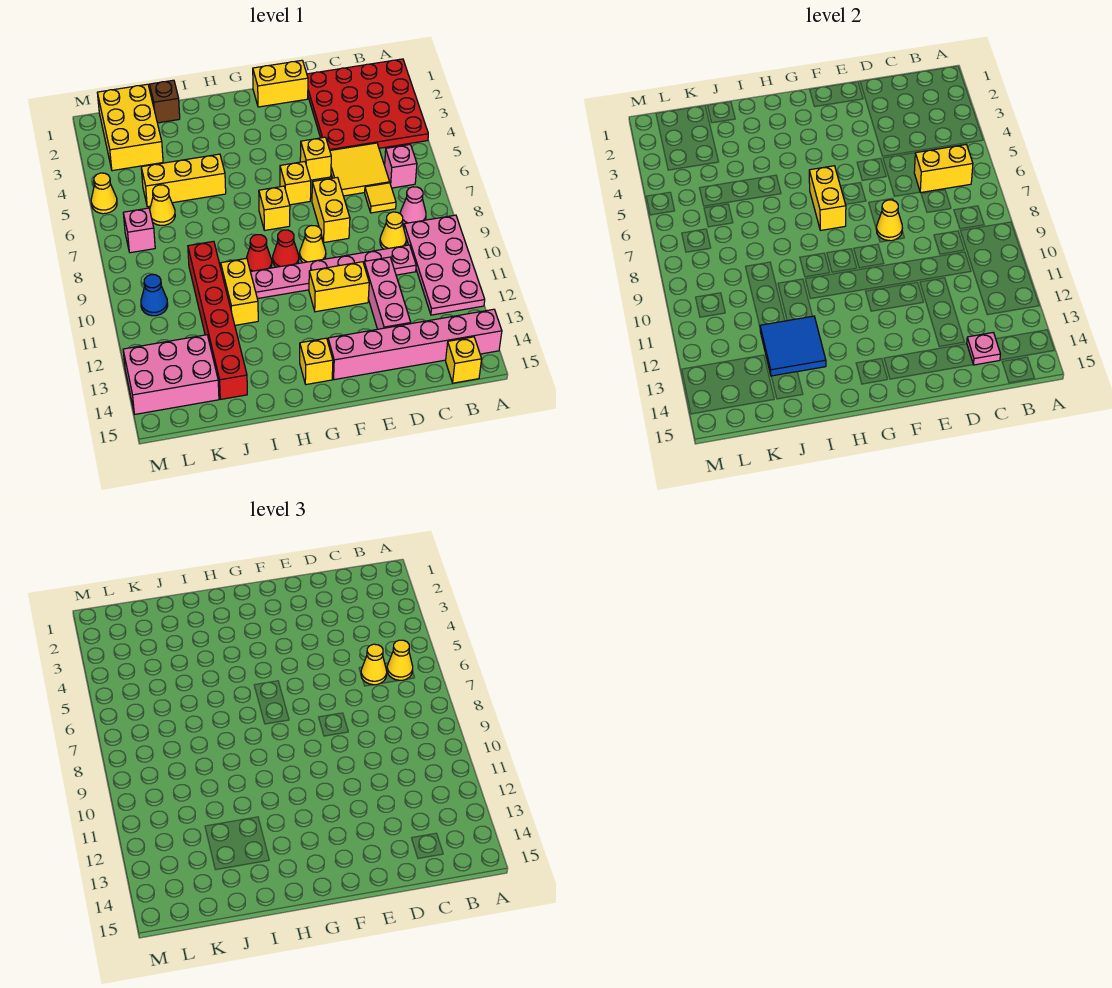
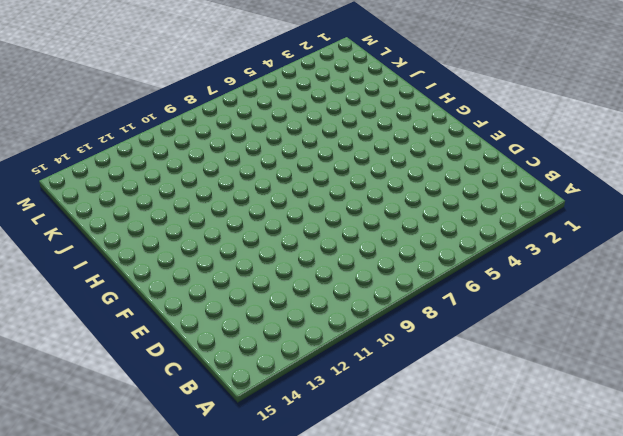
none -> red 4x4 plate [307,59,428,150]
none -> pink 2x4 plate [404,215,485,315]
none -> pink 1x6 brick [328,309,502,380]
none -> pink 1x1 brick [385,145,417,188]

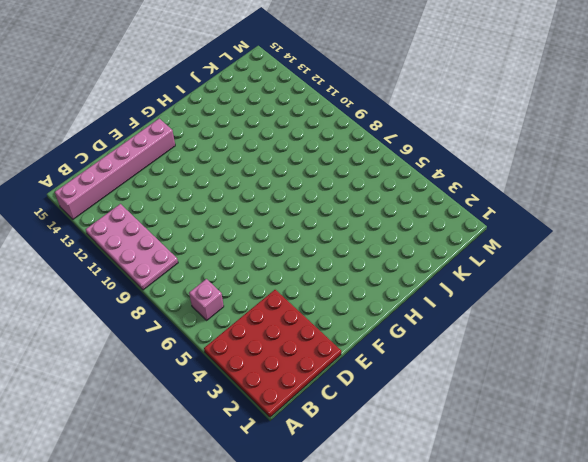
none -> pink 1x1 cone [400,187,426,224]
none -> yellow 1x1 brick [446,337,482,383]
none -> yellow 2x2 tile [330,143,390,196]
none -> yellow 1x1 tile [365,183,396,213]

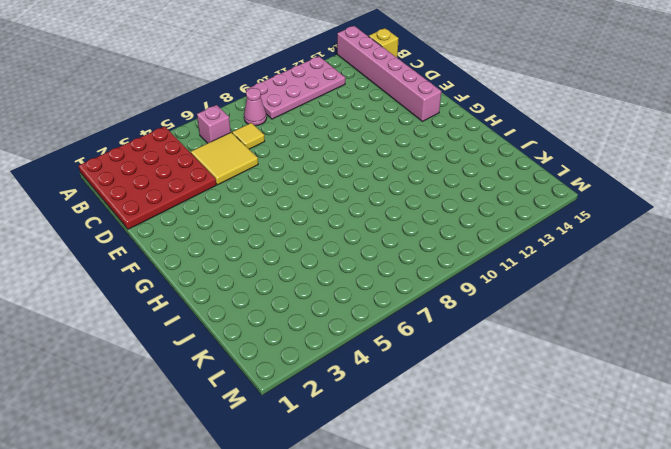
none -> yellow 1x1 cone [380,212,406,249]
none -> pink 1x6 plate [251,245,416,299]
none -> pink 1x3 brick [364,257,411,329]
none -> yellow 1x2 brick [253,60,308,107]

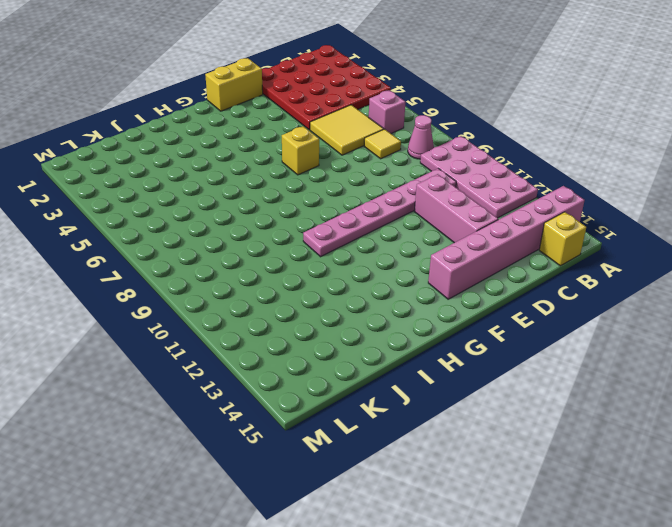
none -> yellow 1x1 cone [380,212,406,249]
none -> yellow 1x1 brick [300,137,331,180]
none -> yellow 1x2 brick [312,177,350,242]
none -> yellow 1x2 brick [309,262,369,312]

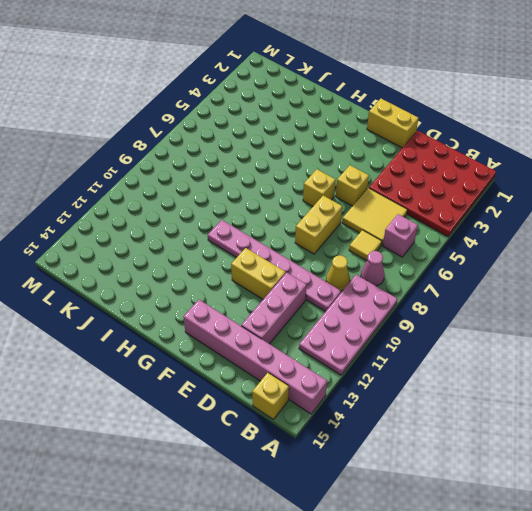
none -> yellow 1x1 cone [300,226,326,263]
none -> yellow 1x1 brick [259,186,290,230]
none -> red 1x1 cone [273,230,299,267]
none -> yellow 1x1 brick [300,338,333,384]

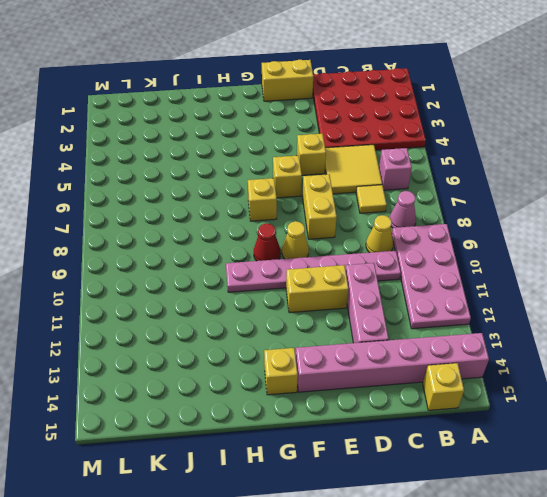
none -> red 1x1 cone [247,235,272,272]
none -> yellow 1x3 brick [141,154,226,207]
none -> yellow 1x2 brick [221,258,258,325]
none -> brown 1x1 brick [149,80,180,123]

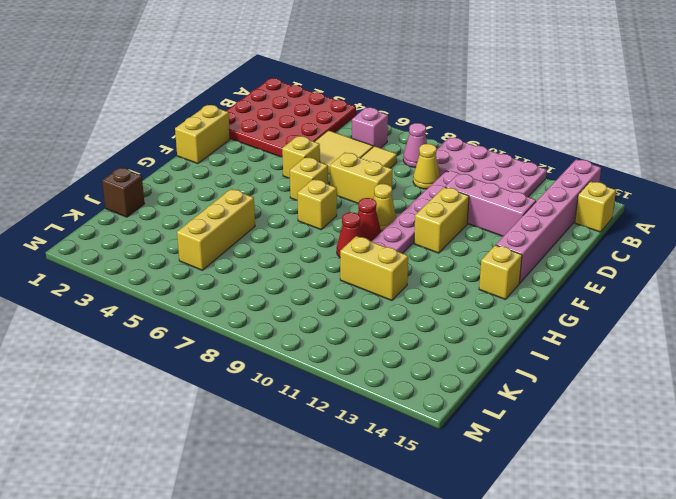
none -> red 1x6 brick [188,241,247,399]
none -> yellow 2x3 brick [97,84,163,171]
none -> yellow 1x1 cone [150,185,175,225]
none -> pink 2x3 brick [123,335,219,414]

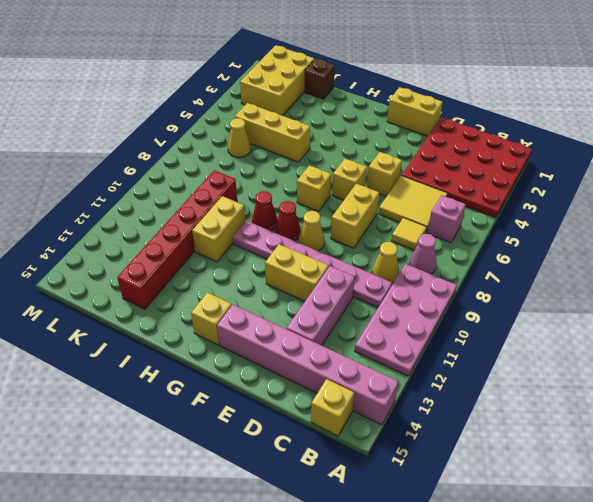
none -> pink 2x3 brick [123,335,219,414]
none -> pink 1x1 brick [123,208,155,253]
none -> blue 1x1 cone [141,275,168,316]
none -> yellow 1x1 cone [91,173,117,214]

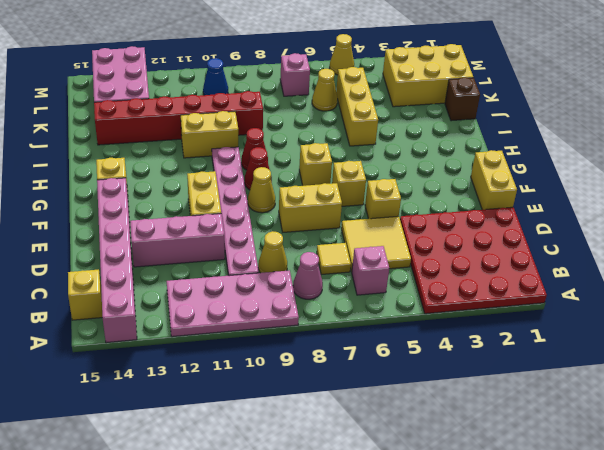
none -> yellow 1x2 brick [914,145,973,193]
none -> pink 1x1 plate [967,333,1001,365]
none -> yellow 1x1 cone [876,200,902,241]
none -> yellow 1x2 brick [809,166,846,230]

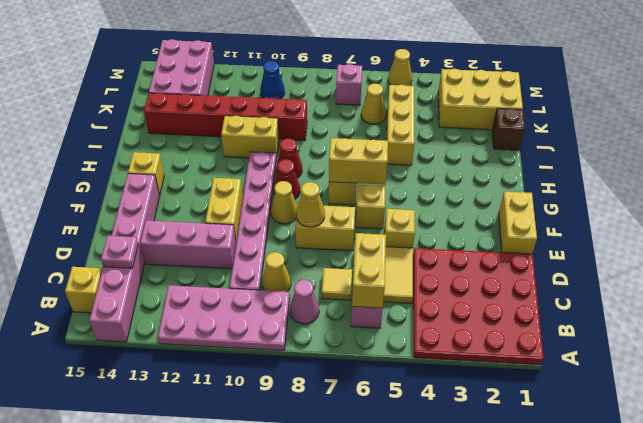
none -> blue 2x2 tile [760,316,826,376]
none -> yellow 1x1 cone [387,640,413,680]
none -> yellow 1x1 cone [361,644,387,685]

